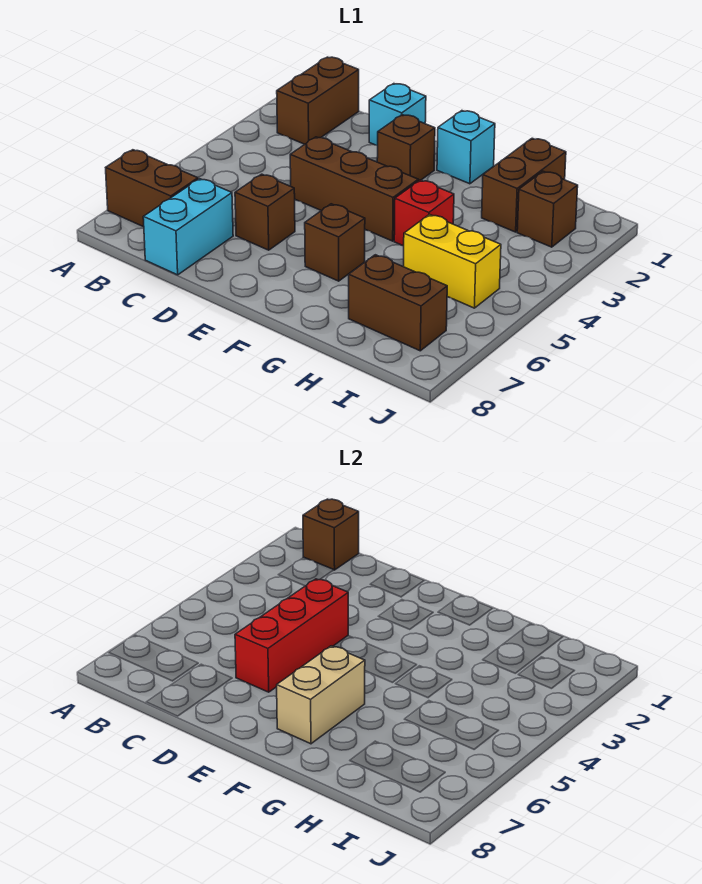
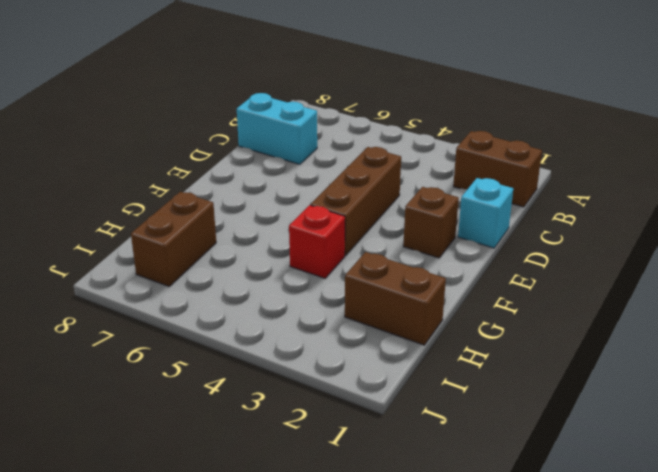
none -> brown 1x2 brick [106,150,198,227]
none -> brown 1x1 brick [235,174,295,250]
none -> cyan 1x1 brick [437,111,495,184]

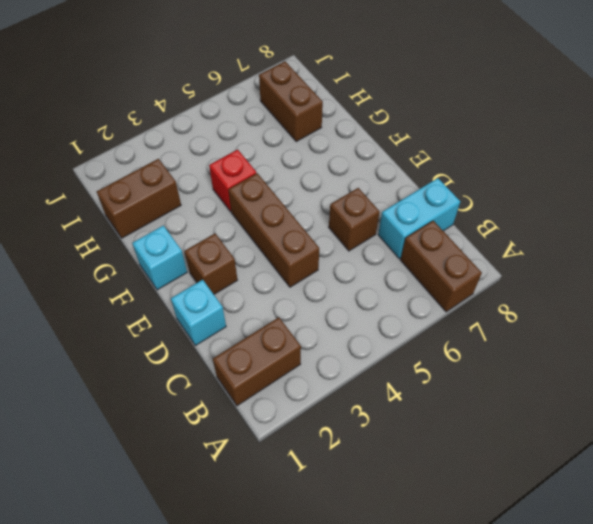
none -> brown 1x1 brick [305,204,365,281]
none -> yellow 1x2 brick [403,214,501,308]
none -> brown 1x1 brick [517,171,578,247]

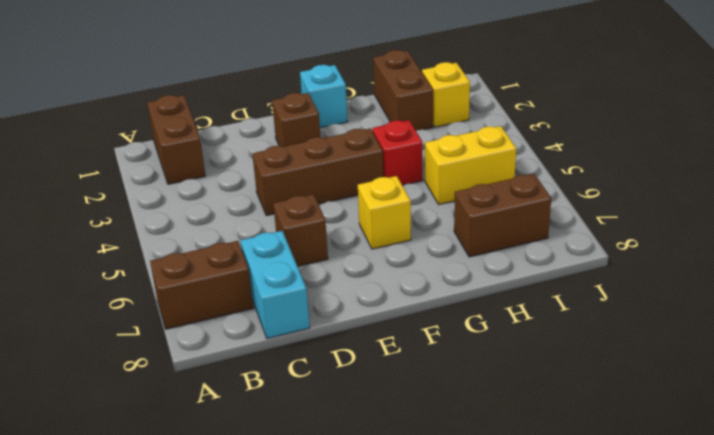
yellow 1x1 brick [358,176,411,249] -> brown 1x1 brick [305,204,365,281]
yellow 1x1 brick [422,62,470,127] -> brown 1x1 brick [517,171,578,247]
none -> cyan 1x1 brick [369,84,426,146]
none -> brown 1x1 brick [303,499,359,570]
none -> red 1x3 brick [235,579,348,692]

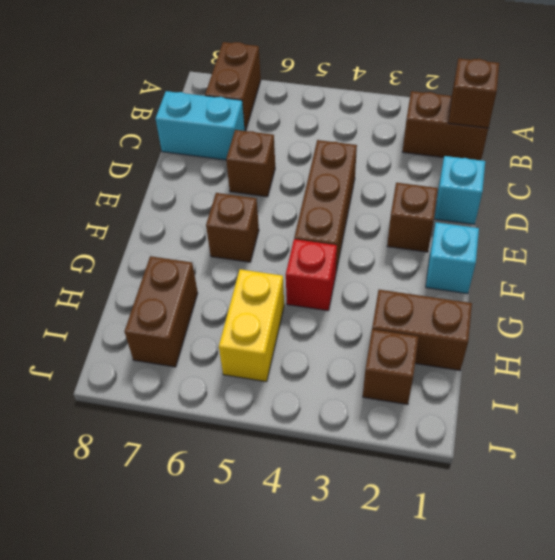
none -> red 1x3 brick [235,579,348,692]
none -> tan 1x2 brick [277,646,365,744]

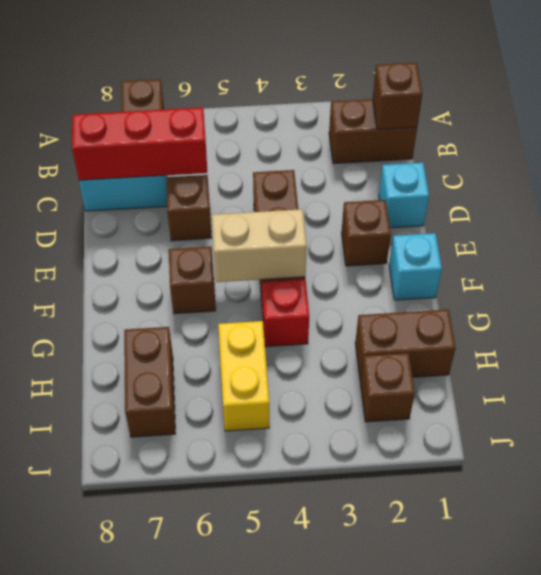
red 1x3 brick [72,107,207,180] -> red 1x3 brick moved to [235,579,348,692]
tan 1x2 brick [212,209,307,282] -> tan 1x2 brick moved to [277,646,365,744]

